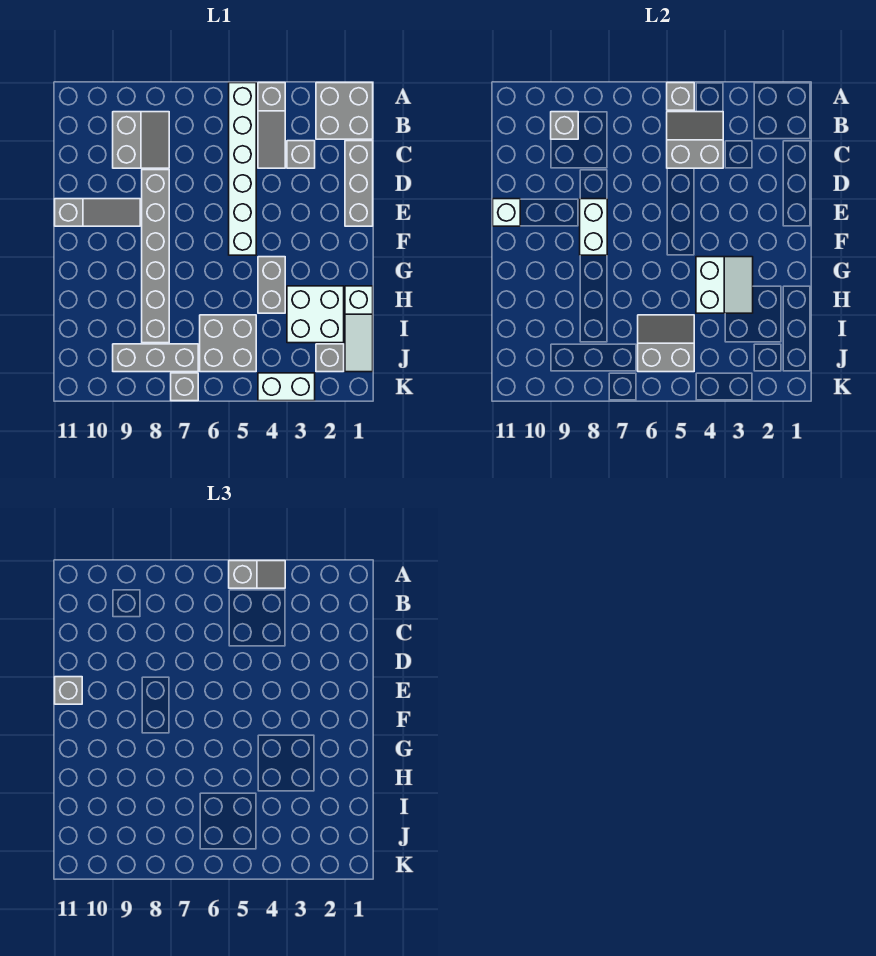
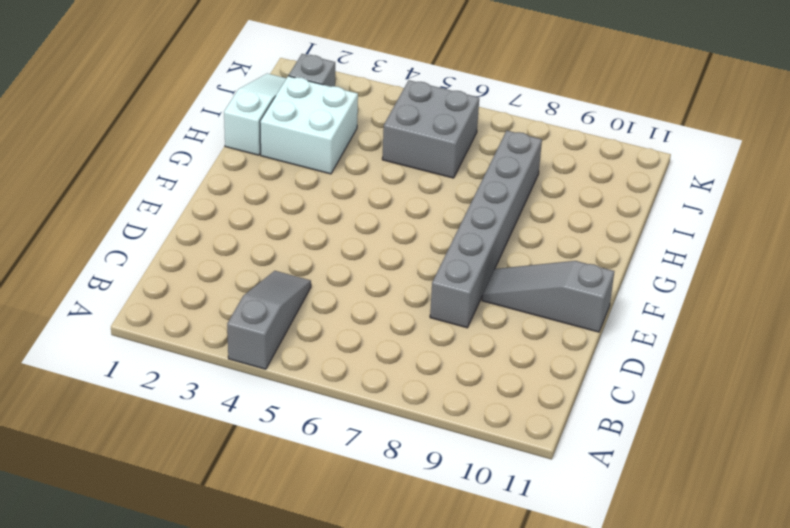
none -> grey 2x2 brick [316,83,373,139]
none -> white 1x6 brick [229,83,256,255]
none -> grey 2x2 slope [113,112,169,168]

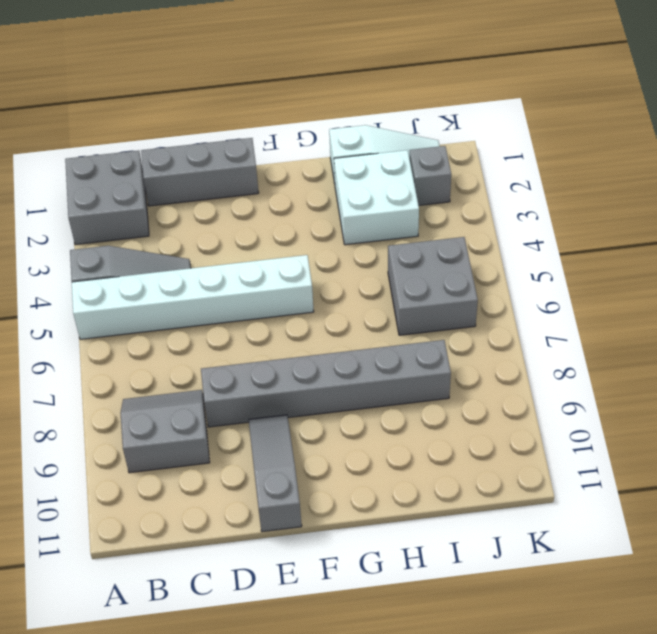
none -> grey 1x1 brick [287,141,315,168]
none -> grey 1x2 brick [258,257,285,313]
none -> grey 1x3 brick [113,344,198,372]

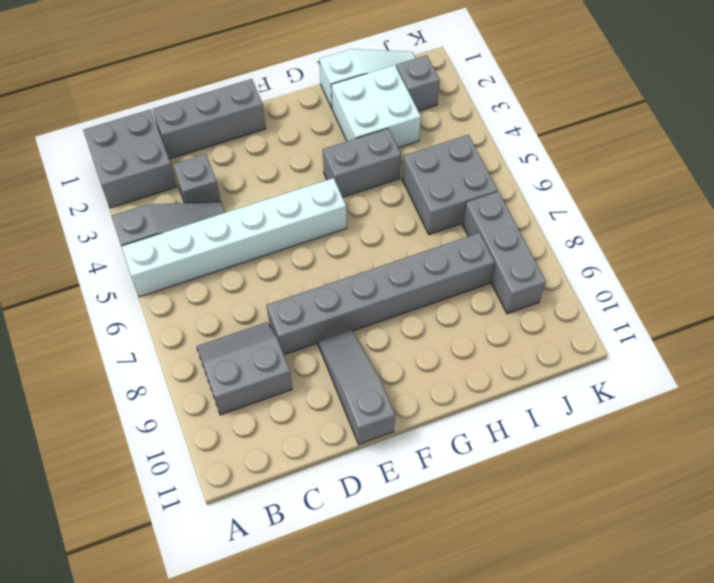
none -> white 1x2 brick [258,373,315,401]
none -> grey 1x1 brick [171,373,198,401]
none -> grey 1x1 brick [667,83,694,110]

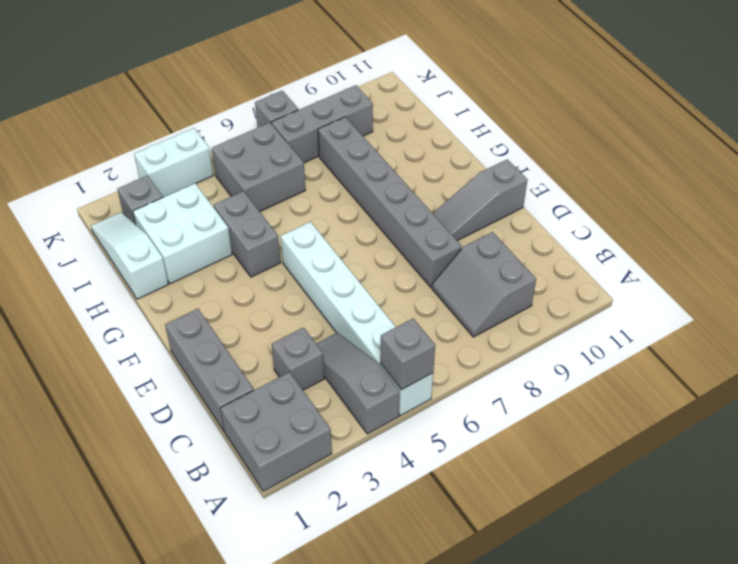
none -> grey 2x2 slope [667,112,723,168]
none -> grey 1x1 brick [551,112,578,139]
none -> white 1x2 brick [580,199,607,255]

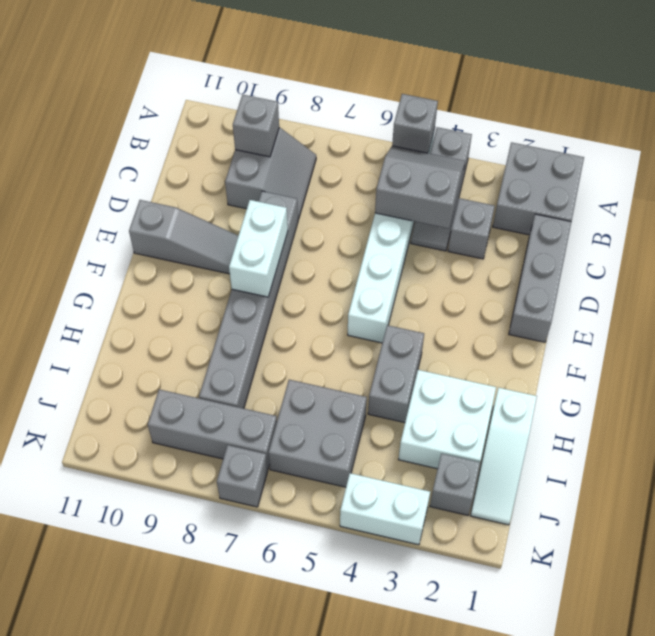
none -> white 1x1 brick [493,199,520,226]
none -> white 2x2 slope [696,257,753,313]
none -> grey 2x2 slope [638,315,694,372]

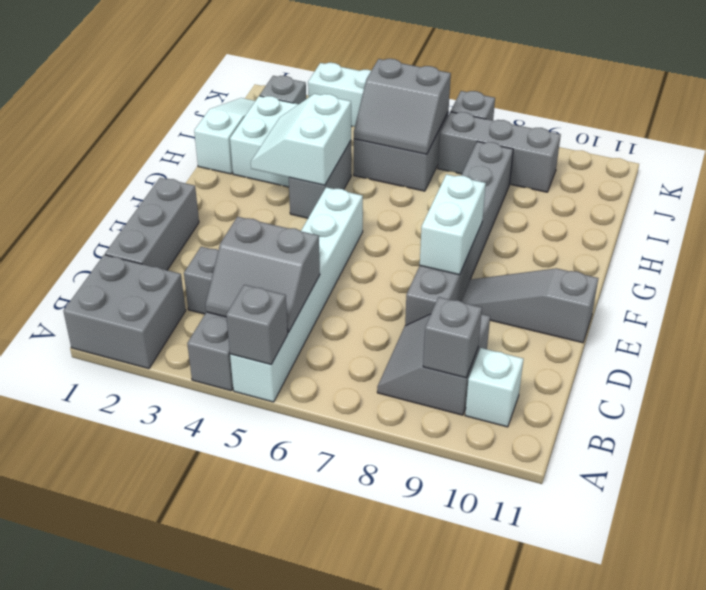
white 1x1 brick [465,348,524,427] -> white 1x1 brick moved to [493,199,520,226]
none -> grey 1x2 slope [229,561,285,588]
none -> grey 1x1 brick [55,677,82,704]

